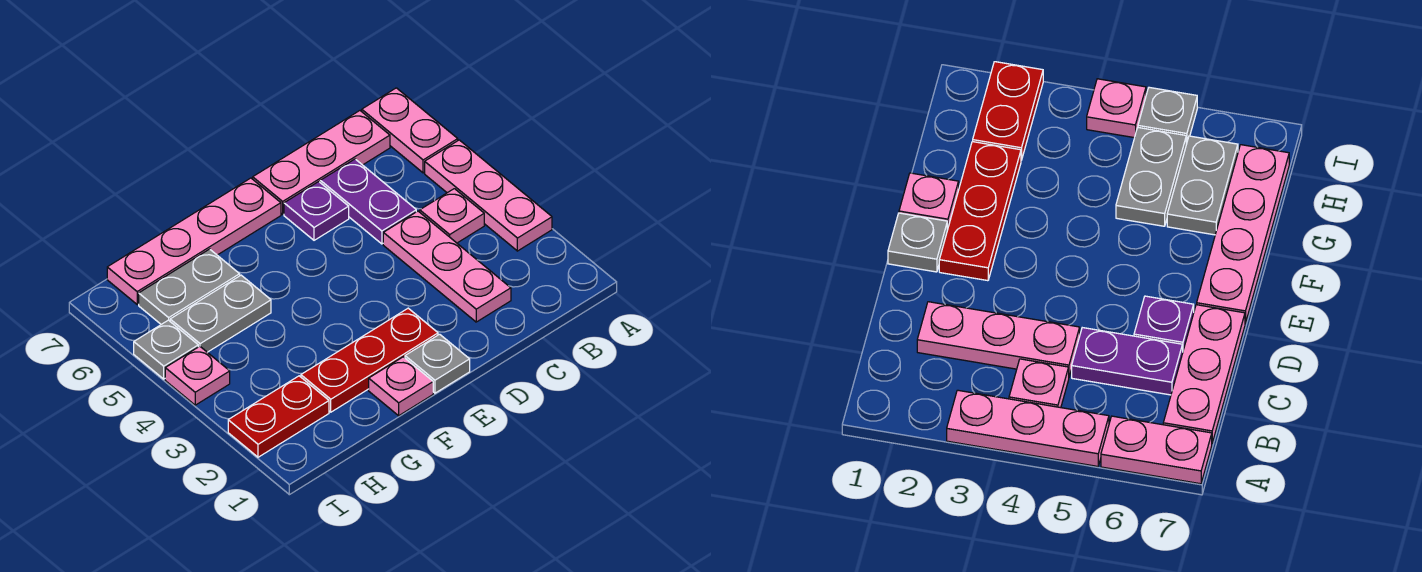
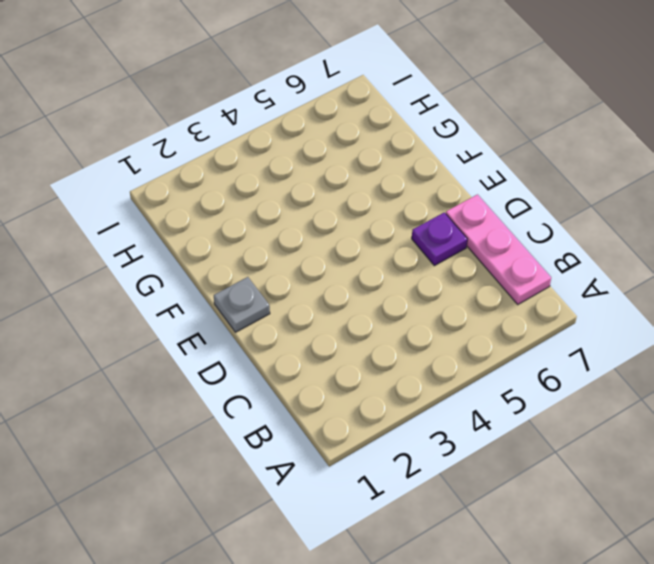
none -> pink 1x3 plate [425,140,552,251]
none -> pink 1x2 plate [362,88,458,173]
none -> pink 1x1 plate [420,189,484,243]

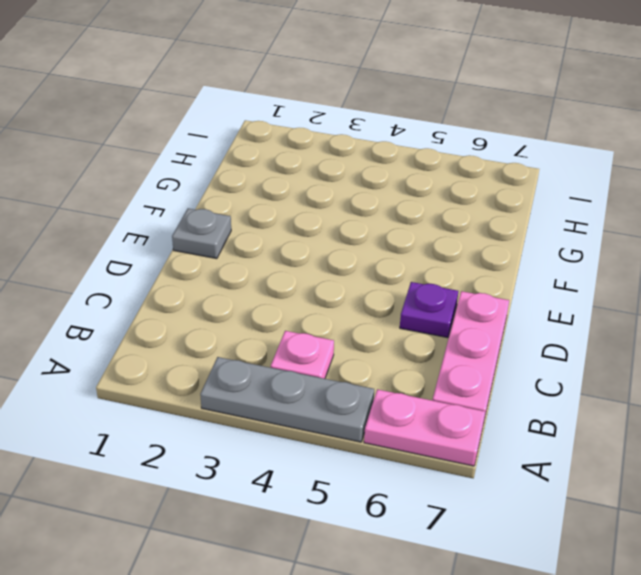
grey 1x3 plate [200,357,374,442] -> pink 1x3 plate [425,140,552,251]
none -> pink 1x3 plate [383,211,511,322]
none -> purple 1x2 plate [320,159,416,244]
none -> red 1x3 plate [301,308,438,412]

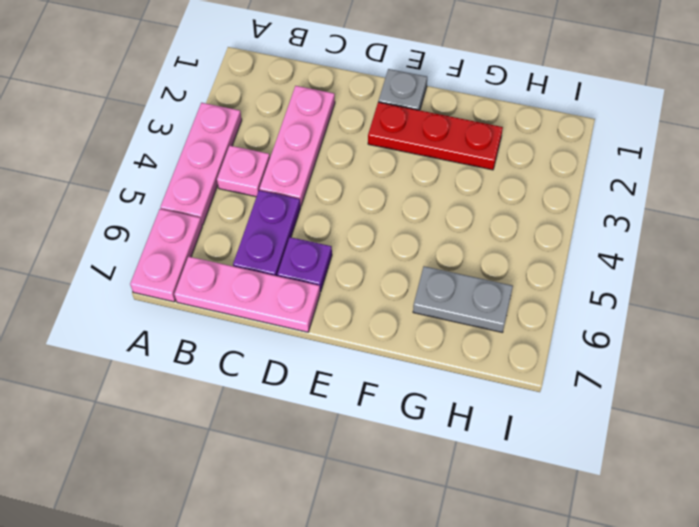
none -> pink 1x4 plate [107,178,281,304]
none -> pink 1x1 plate [369,357,433,416]
none -> grey 1x2 plate [170,275,271,352]

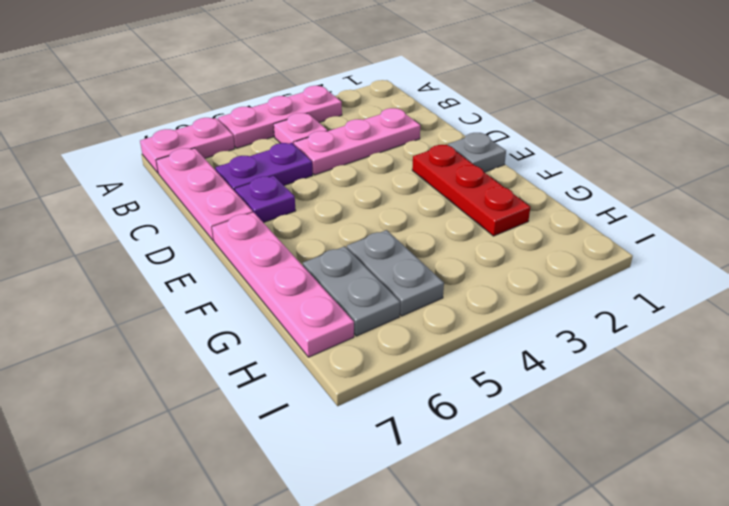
none -> pink 1x1 plate [369,357,433,416]
none -> red 1x2 plate [228,376,329,457]
none -> pink 1x1 plate [165,346,230,405]

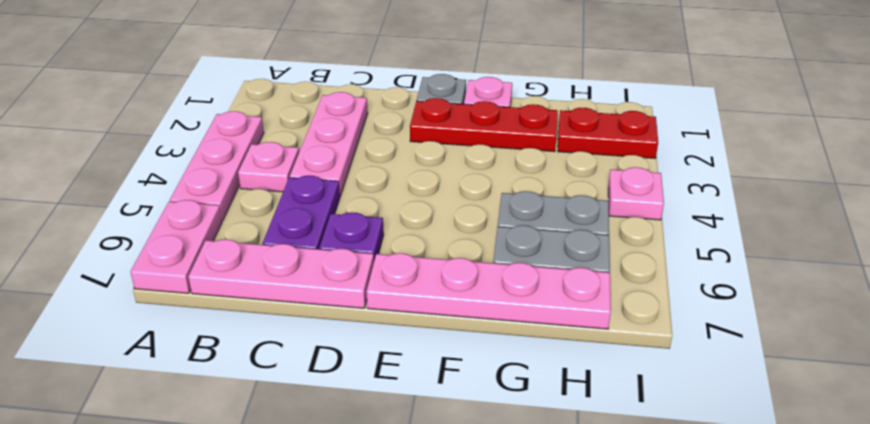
none -> grey 1x1 plate [134,320,198,379]

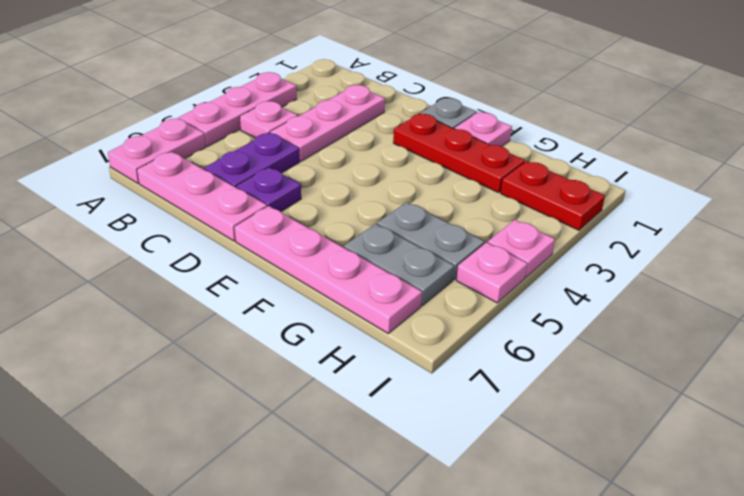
pink 1x1 plate [456,242,528,303] -> grey 1x1 plate [134,320,198,379]

